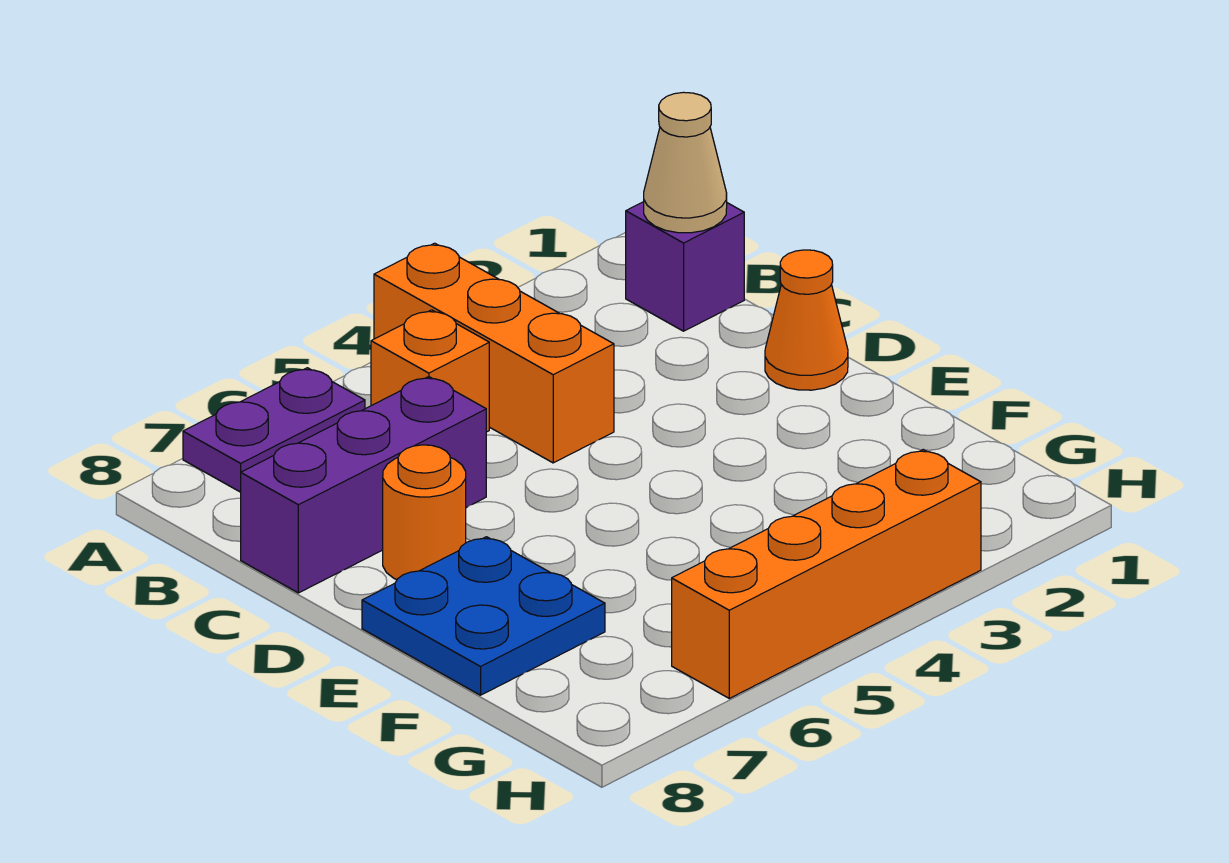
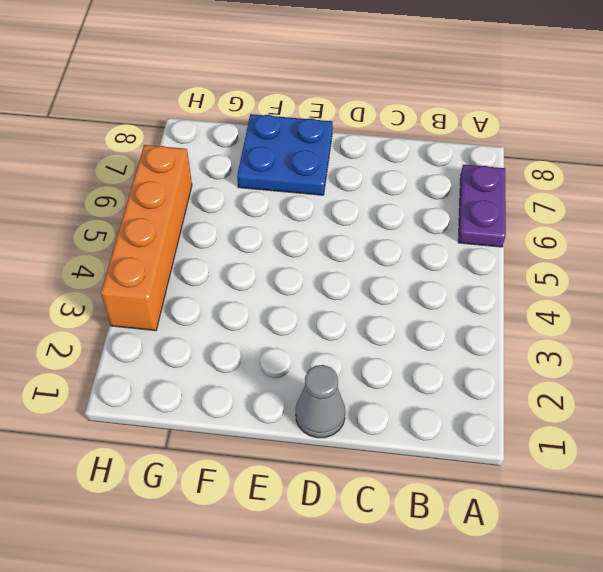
grey 1x1 cone [296,365,345,438] -> orange 1x1 cone [765,250,848,390]
none -> orange 1x3 brick [374,243,614,463]
none -> purple 1x1 brick [626,202,744,331]

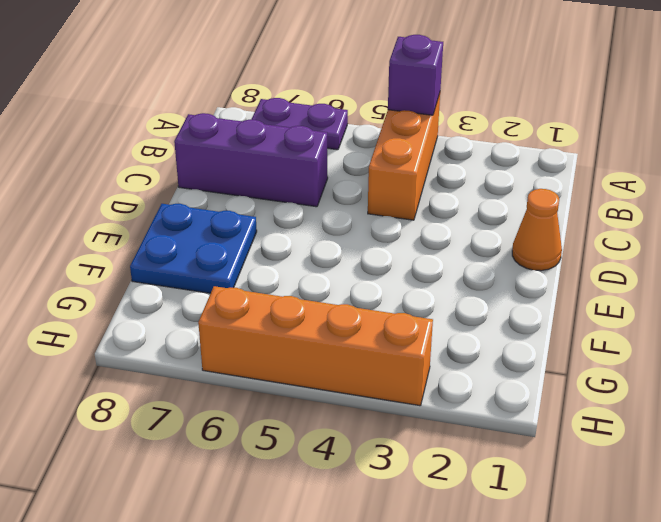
purple 1x1 brick [388,35,443,115] -> purple 1x1 brick moved to [626,202,744,331]
none -> orange 1x1 brick [371,310,489,432]
none -> orange 1x1 round brick [383,445,466,580]

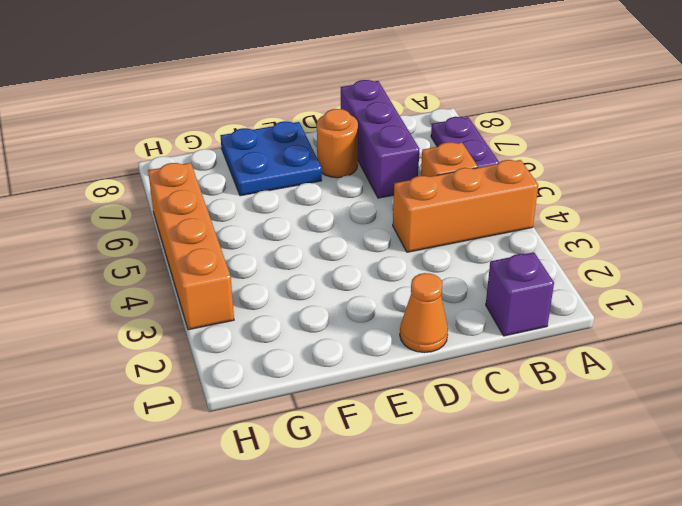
none -> tan 1x1 cone [644,92,727,233]

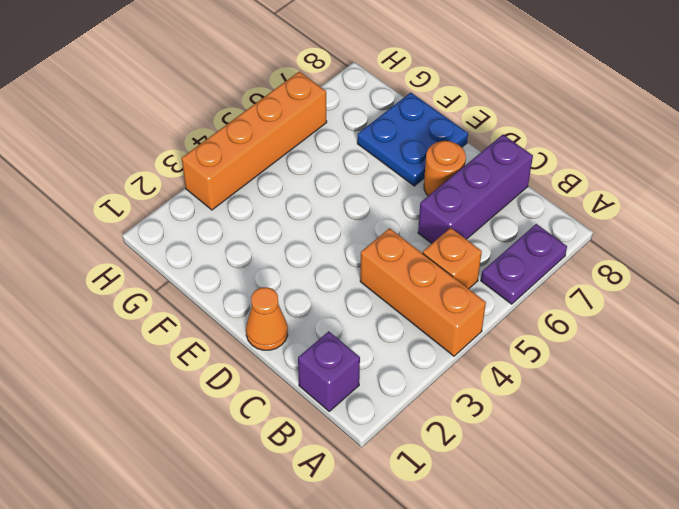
none -> tan 1x1 cone [644,92,727,233]

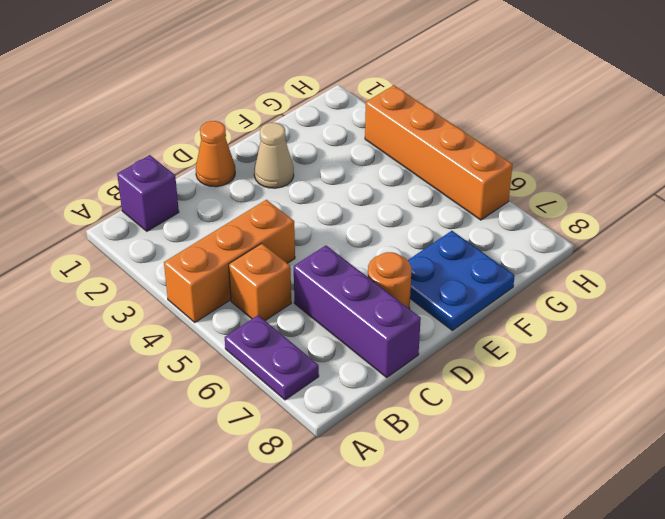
tan 1x1 cone [254,123,294,188] -> tan 1x1 cone moved to [644,92,727,233]

